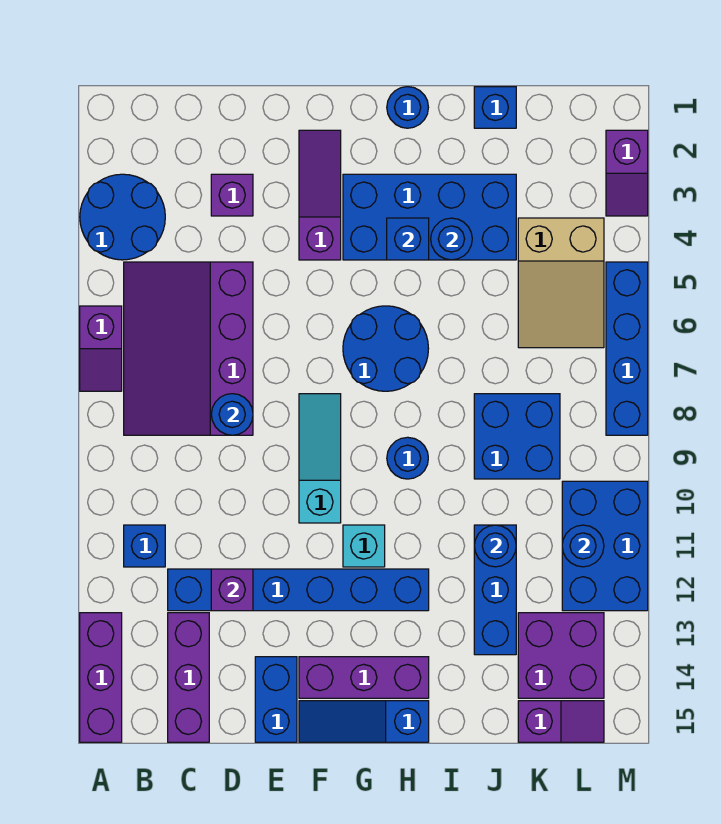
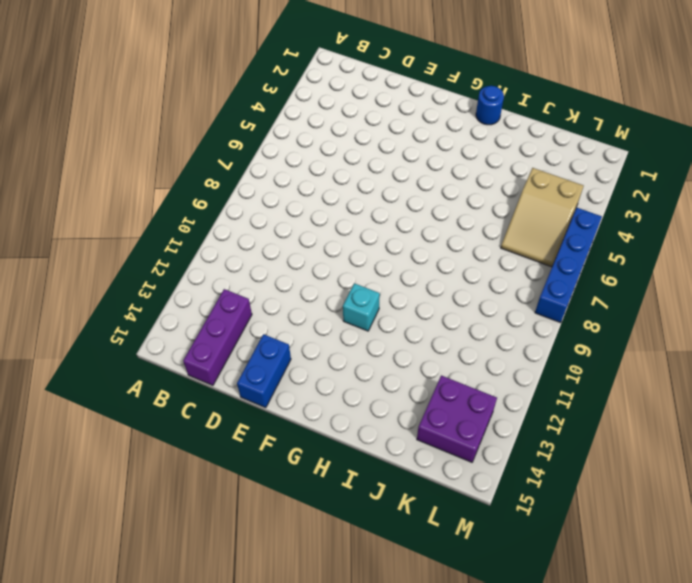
none -> blue 2x2 round brick [80,174,165,260]
none -> purple 1x2 slope [80,306,122,391]
none -> purple 1x3 brick [80,613,122,742]
none -> purple 3x4 slope [124,262,253,435]

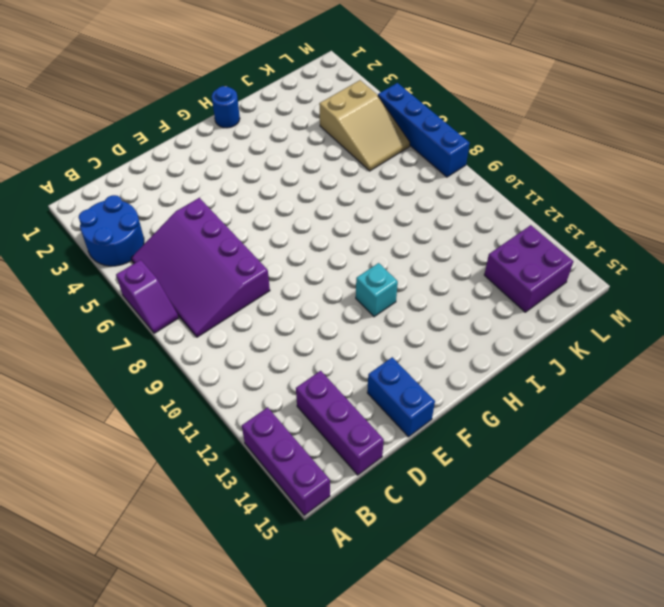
none -> blue 1x1 brick [124,525,165,567]
none -> blue 1x6 brick [168,569,429,611]
none -> purple 1x1 brick [211,174,253,216]
none -> purple 1x3 slope [299,130,341,260]

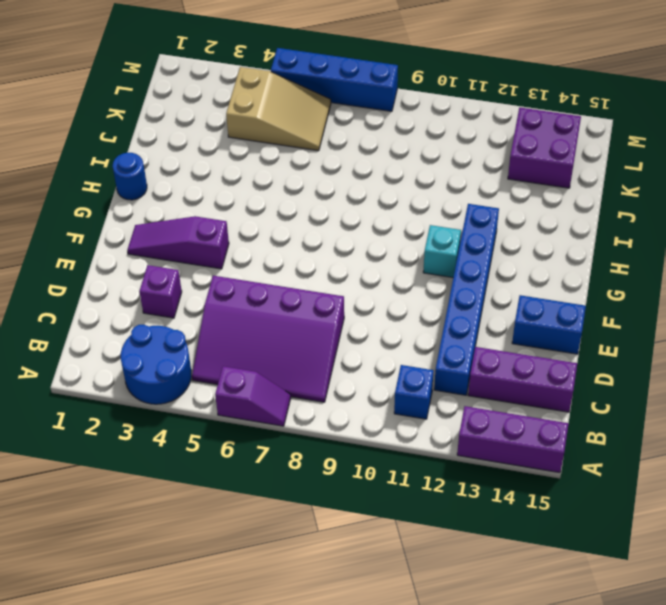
none -> cyan 1x3 slope [299,394,341,523]
none -> purple 1x3 brick [299,657,429,698]
none -> blue 1x3 slope [299,701,429,742]
none -> blue 2x4 brick [343,174,516,260]

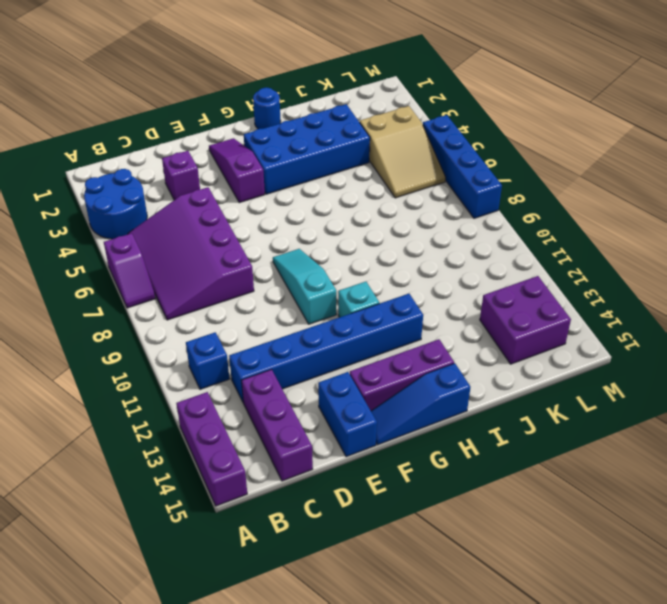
none -> blue 2x2 round brick [343,306,429,391]
none -> blue 1x1 round brick [387,437,428,479]
none -> blue 1x1 brick [474,87,516,128]
none -> blue 2x2 brick [474,394,560,479]

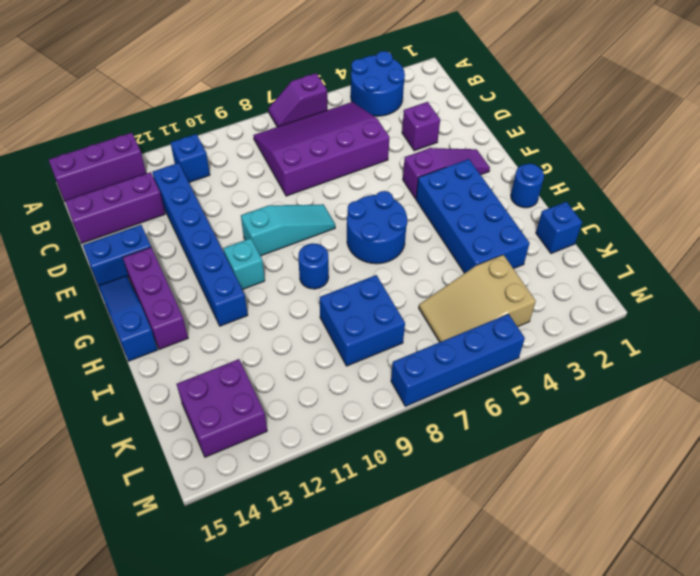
none -> blue 1x3 brick [474,525,516,655]
none -> purple 1x2 slope [518,701,604,742]
none -> blue 2x3 brick [562,481,648,611]
none -> purple 1x2 slope [606,130,648,216]

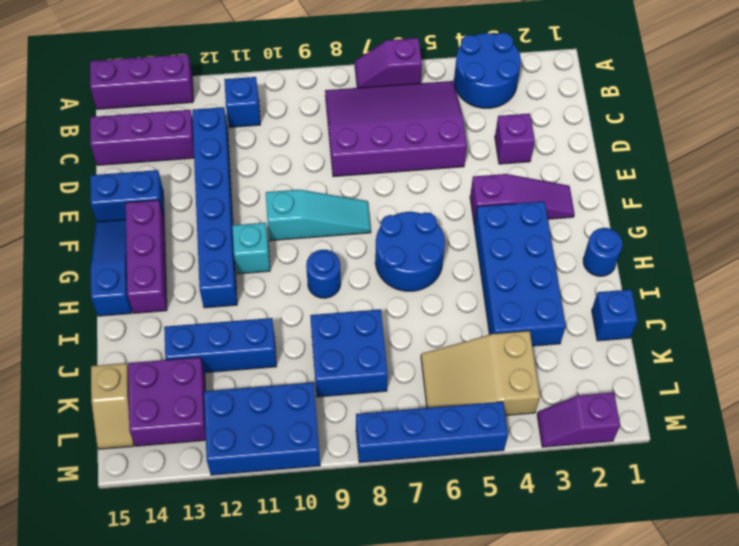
tan 1x2 slope [91,363,134,449] -> purple 1x2 slope [518,701,604,742]
none -> blue 1x1 round brick [211,394,253,435]
none -> purple 1x1 brick [211,569,253,611]
none -> blue 1x1 brick [387,218,429,260]
none -> blue 1x1 round brick [431,218,472,260]

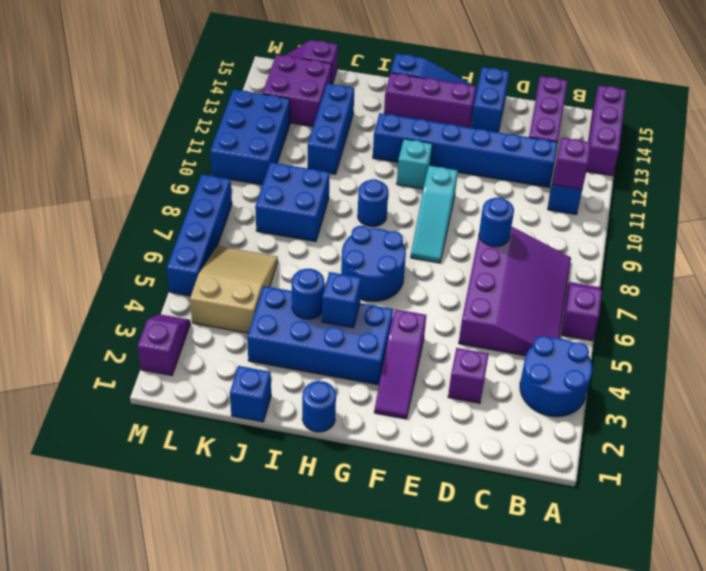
purple 1x1 brick [553,138,591,190] -> purple 1x1 brick moved to [211,569,253,611]
none -> blue 1x1 round brick [474,525,516,567]
none -> blue 1x1 round brick [562,525,604,567]

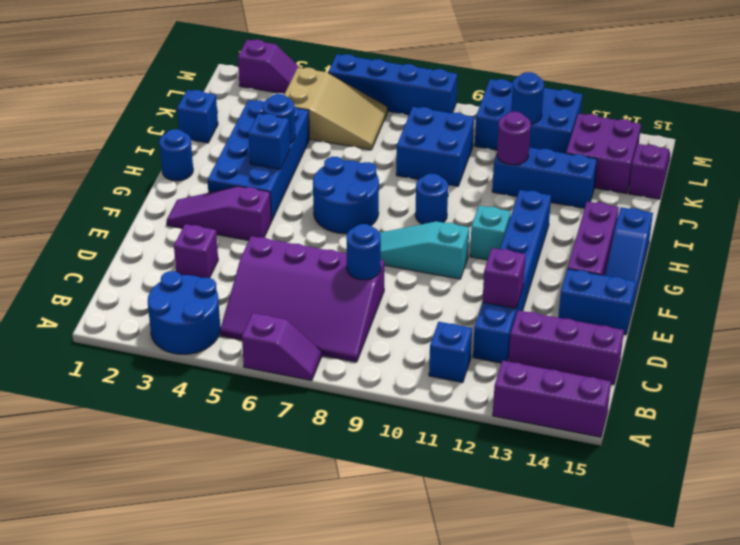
purple 1x1 round brick [497,112,531,165] -> blue 1x1 round brick [474,525,516,567]

